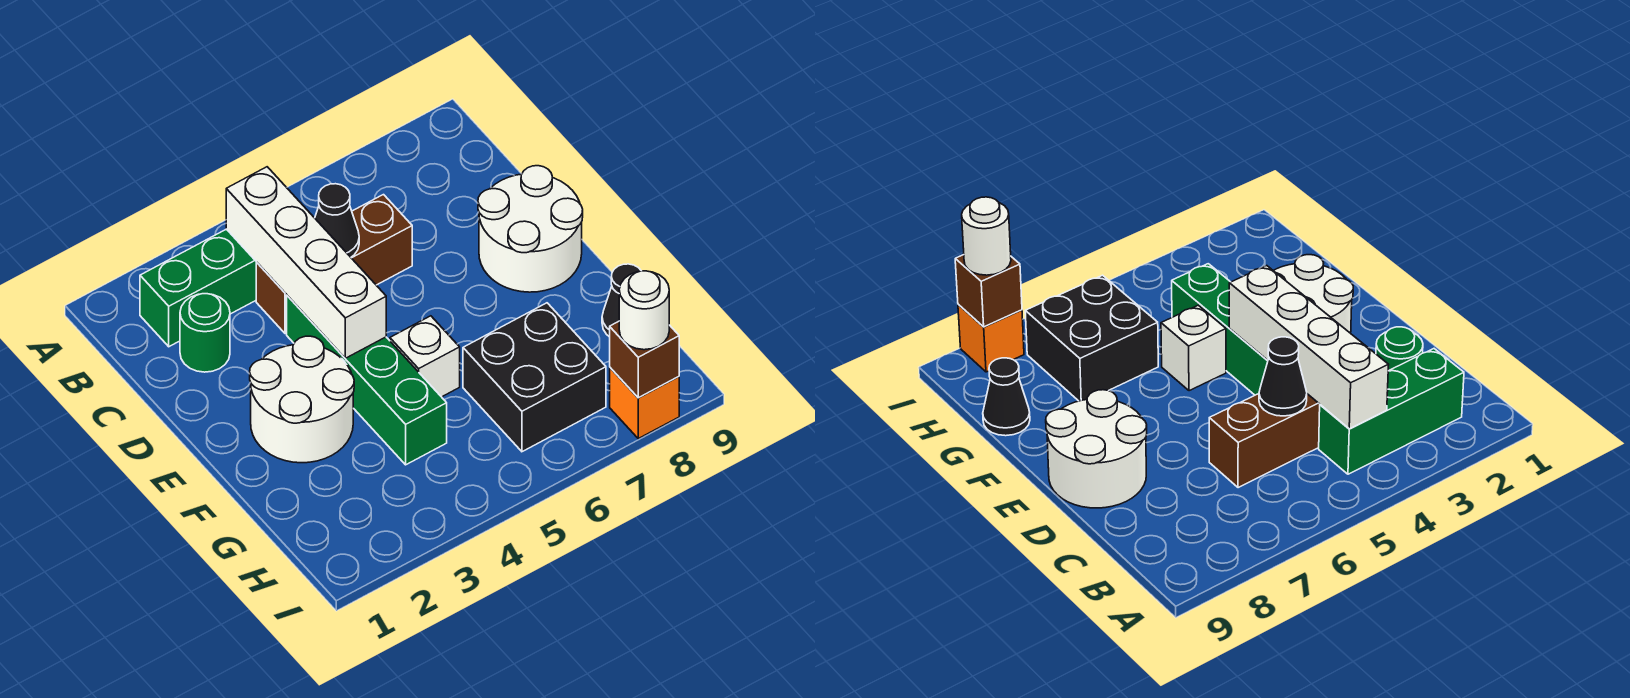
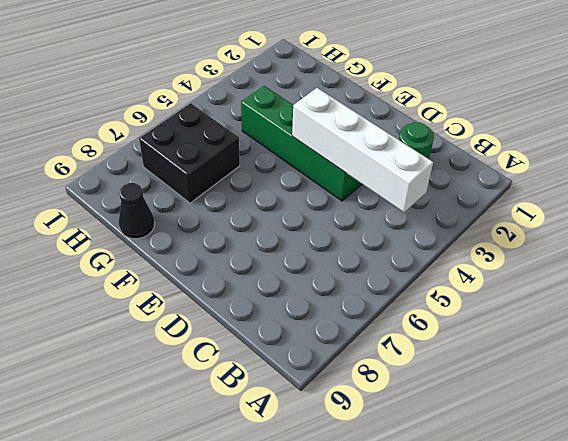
none -> green 1x3 brick [140,229,256,347]
none -> brown 1x3 brick [256,195,412,334]
none -> white 2x2 round brick [478,166,583,292]

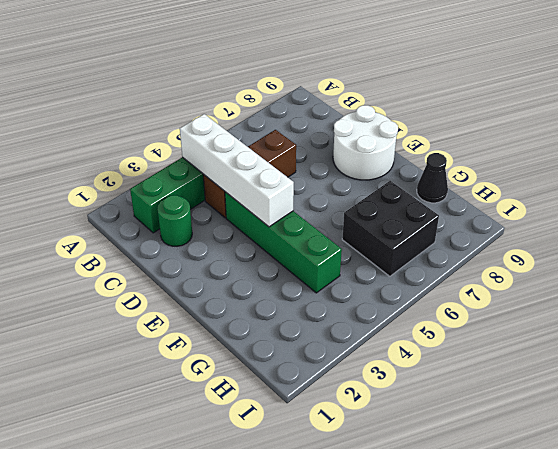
none -> white 2x2 round brick [250,336,354,463]
none -> white 1x1 brick [390,316,460,397]
none -> orange 1x1 brick [610,368,679,439]

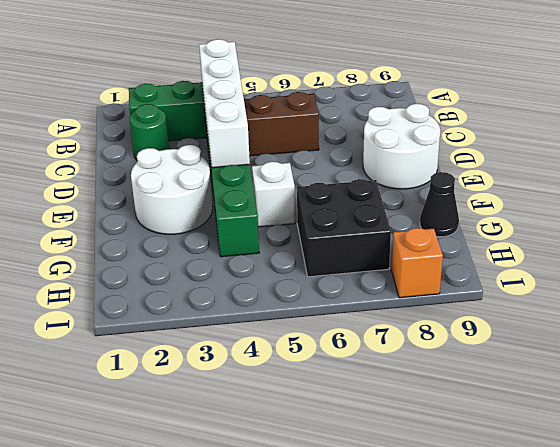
none -> black 1x1 cone [315,184,359,257]
none -> brown 1x1 brick [610,321,679,398]
none -> white 1x1 round brick [619,271,669,350]

